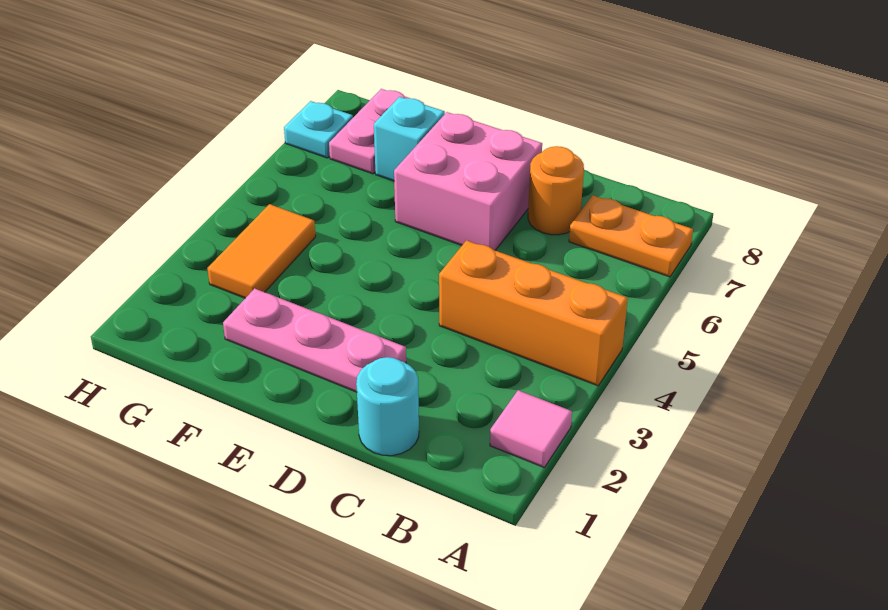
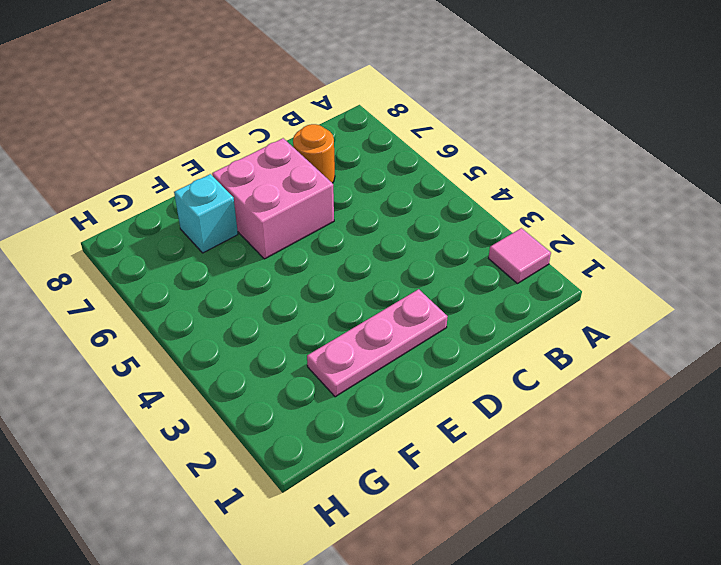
none -> orange 1x3 brick [439,240,628,386]
none -> orange 1x2 plate [569,196,693,277]

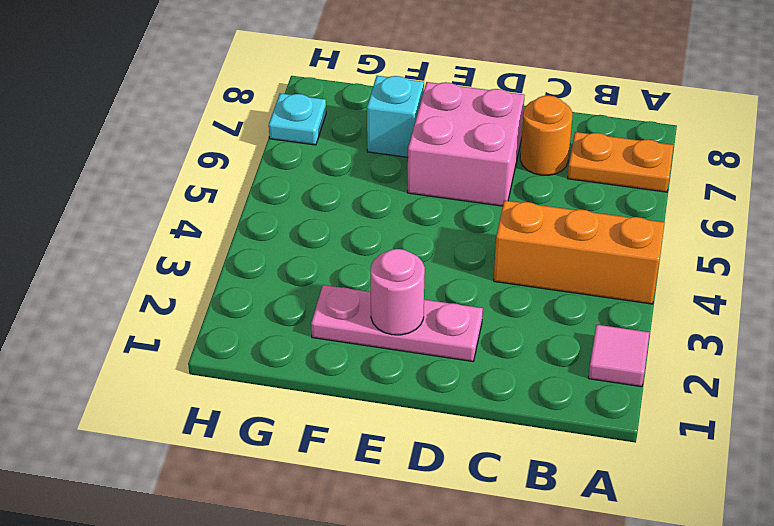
pink 1x1 round brick [371,249,425,335] -> none
none -> cyan 1x1 round brick [356,357,419,456]
none -> orange 1x2 tile [207,204,316,298]

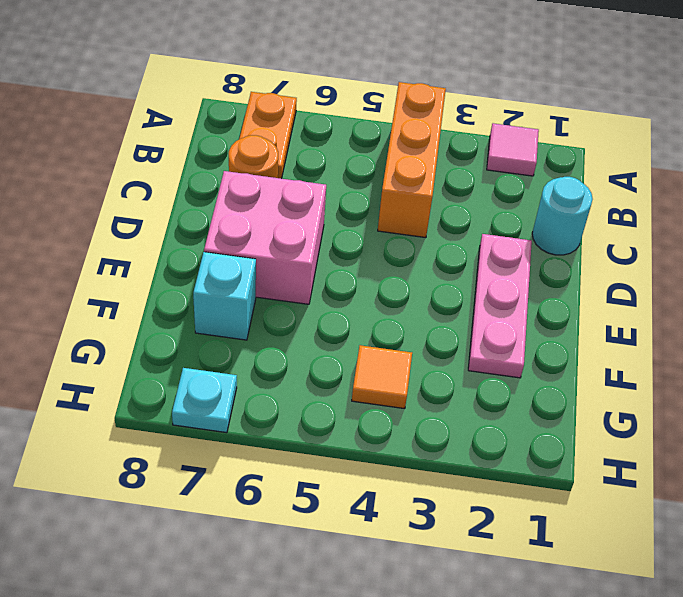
orange 1x1 tile [352,345,412,409] -> orange 1x2 tile [207,204,316,298]
none -> pink 1x2 plate [329,89,408,174]

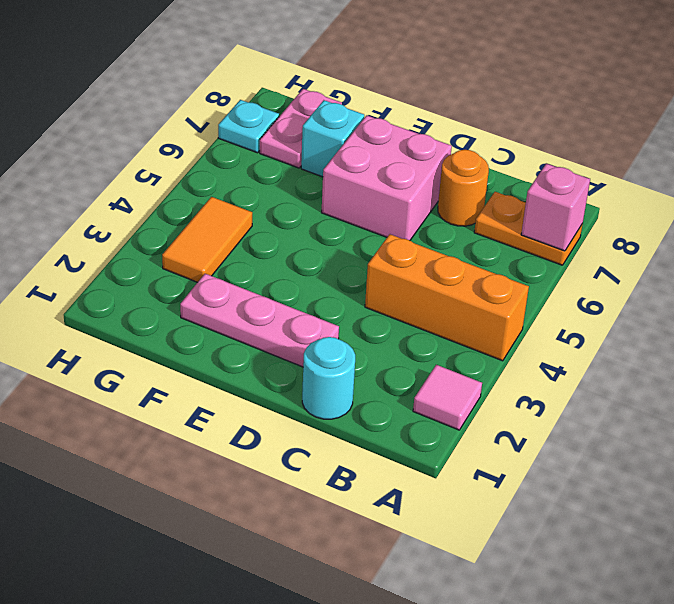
pink 1x1 brick [521,163,590,251] -> none

